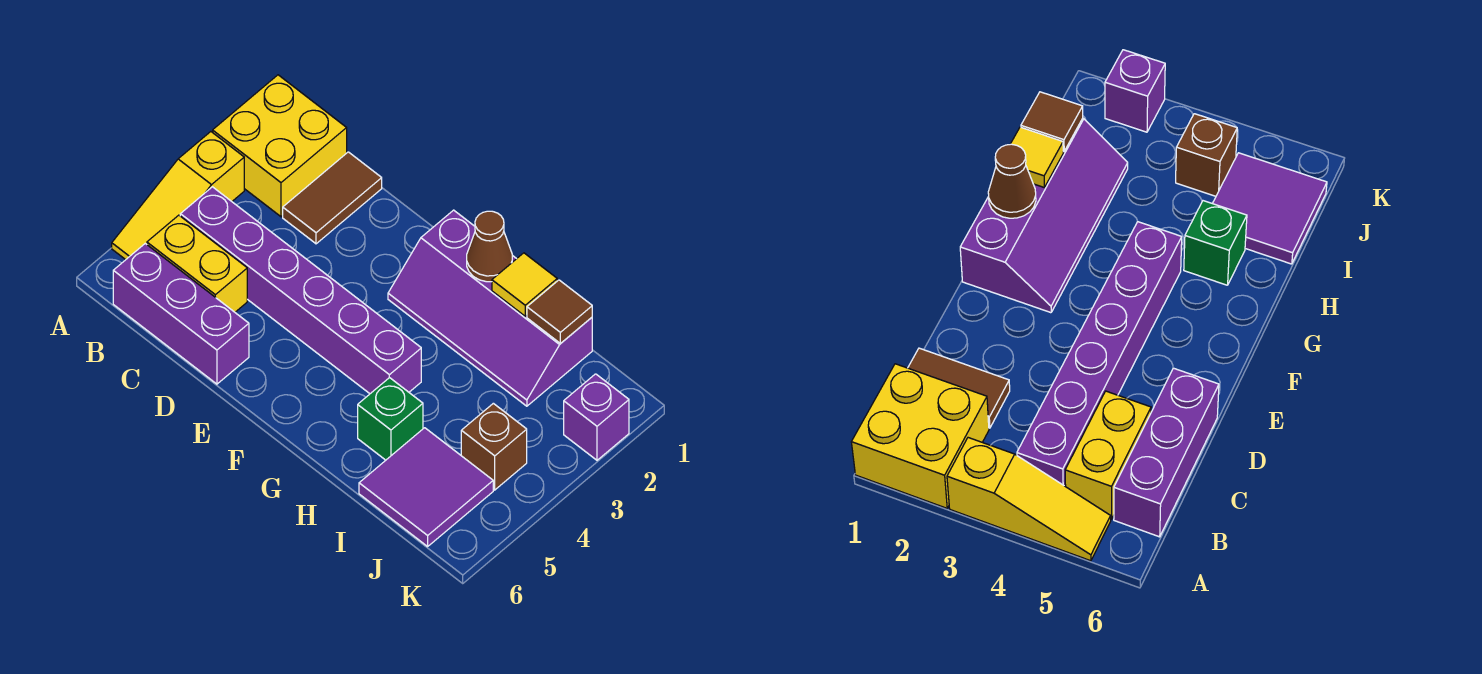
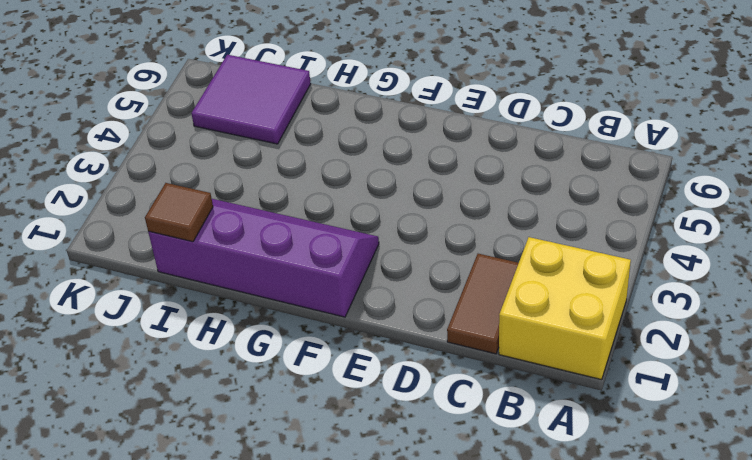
none -> yellow 1x3 slope [112,132,244,260]
none -> purple 1x6 brick [180,187,421,394]
none -> yellow 1x2 brick [147,215,247,312]

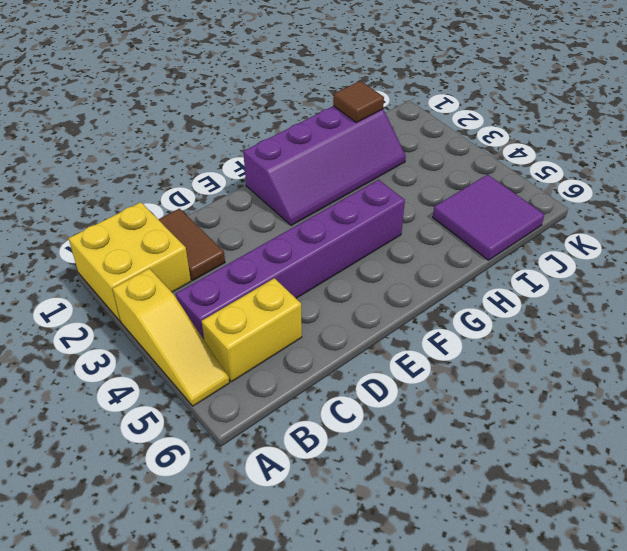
none -> purple 1x3 brick [113,244,249,384]
none -> green 1x1 brick [358,378,423,460]
none -> brown 1x1 brick [461,403,527,490]

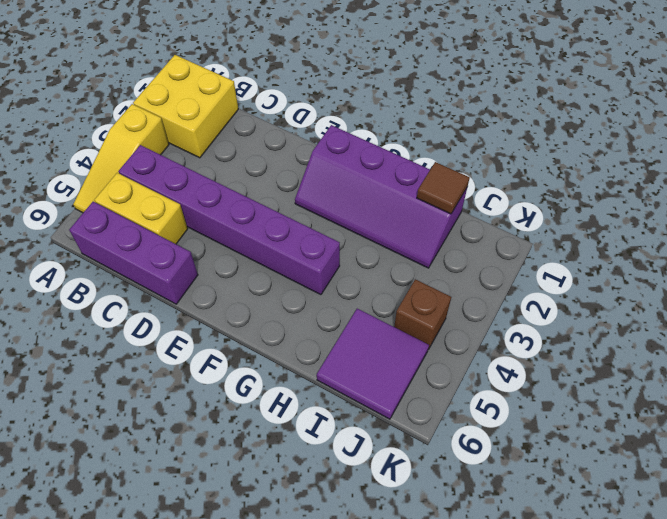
none -> brown 1x2 tile [283,152,382,244]
none -> green 1x1 brick [358,378,423,460]
none -> purple 1x1 brick [564,374,629,460]

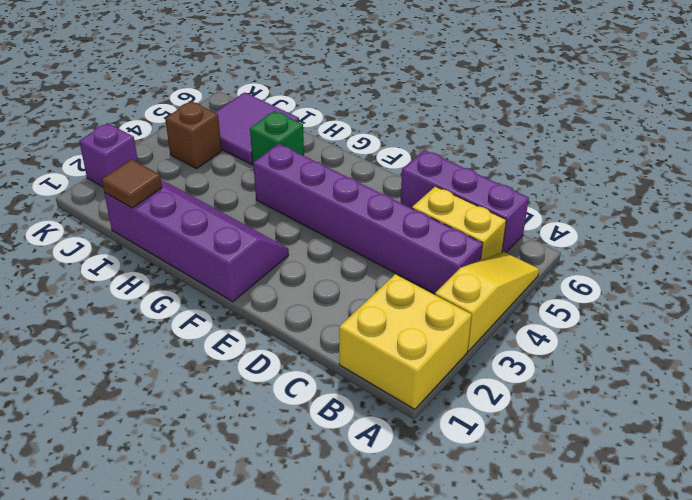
none -> brown 1x2 tile [283,152,382,244]
none -> brown 1x1 cone [467,211,512,282]
none -> yellow 1x1 tile [492,253,557,316]

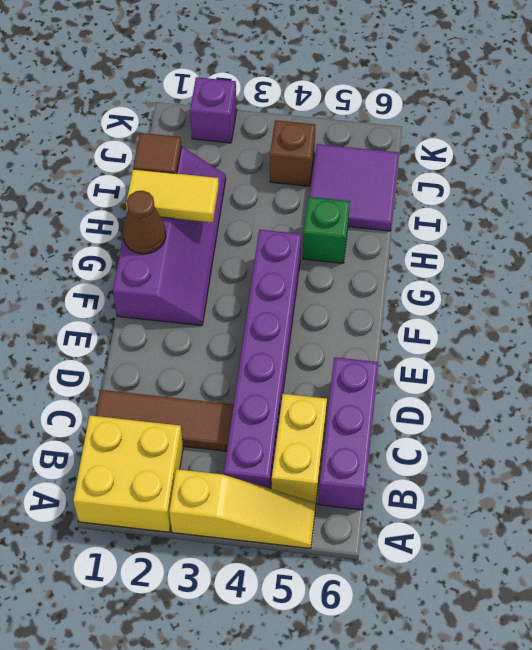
brown 1x3 tile [96,390,234,451] -> brown 1x2 tile [283,152,382,244]
yellow 1x2 tile [126,169,219,223] -> yellow 1x1 tile [492,253,557,316]

